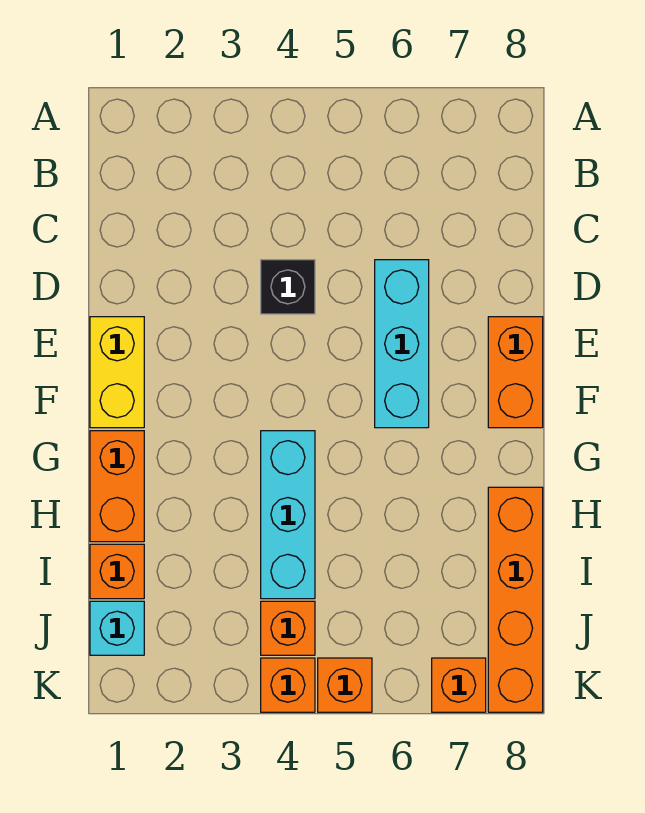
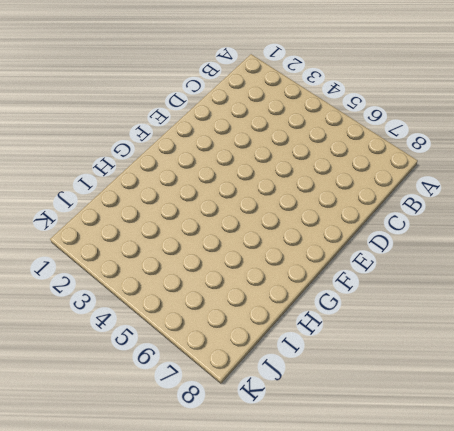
none -> black 1x1 brick [261,260,315,314]
none -> cyan 1x3 brick [375,260,429,428]
none -> yellow 1x2 brick [90,317,144,428]

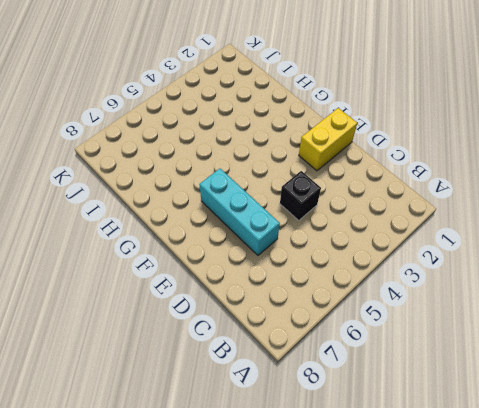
yellow 1x2 brick [299,108,357,171] -> yellow 1x2 brick turned to [90,317,144,428]
none -> orange 1x2 brick [488,317,543,428]
none -> orange 1x2 brick [90,431,144,542]
none -> cyan 1x3 brick [261,431,315,599]

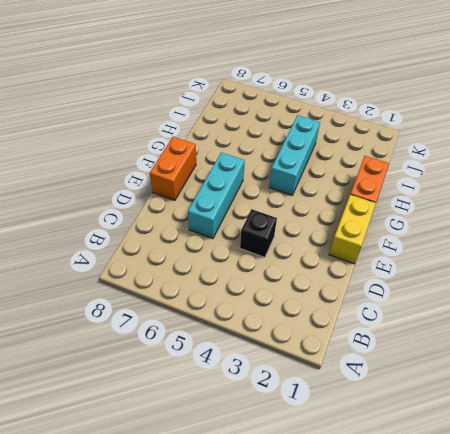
none -> orange 1x4 brick [488,487,543,712]
none -> orange 1x1 brick [90,544,144,599]
none -> cyan 1x1 brick [90,601,144,655]

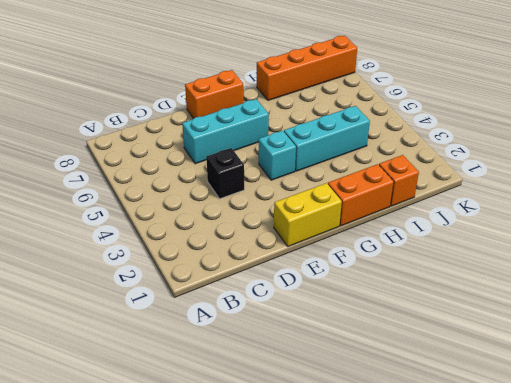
cyan 1x1 brick [259,131,296,180] -> cyan 1x1 brick moved to [90,601,144,655]
none -> orange 1x1 brick [261,601,315,655]
none -> orange 1x1 brick [261,658,315,712]
none -> orange 1x1 brick [318,658,372,712]

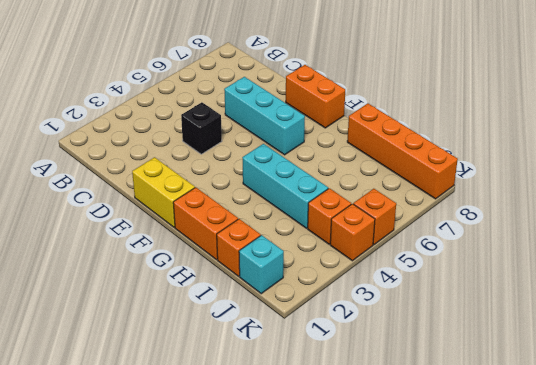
none -> orange 1x1 brick [432,658,486,712]

